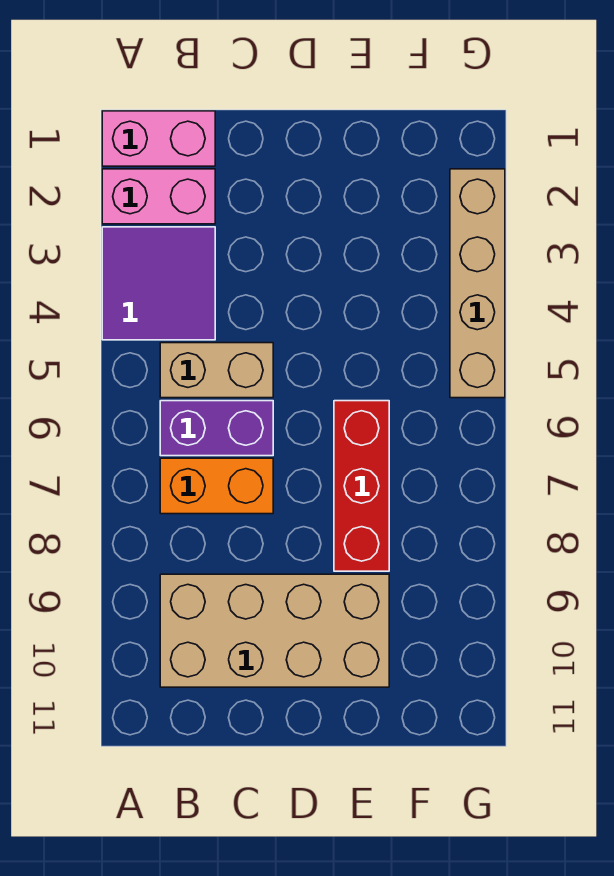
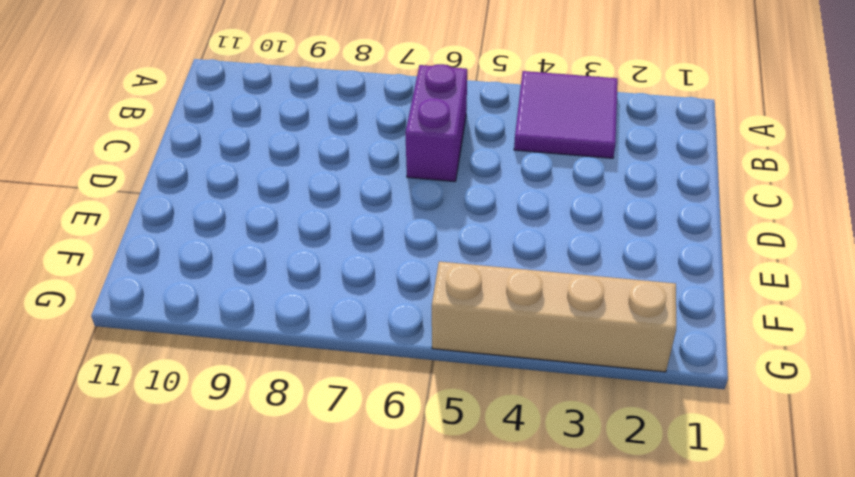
none -> pink 1x2 brick [102,111,215,166]
none -> pink 1x2 brick [102,169,215,224]

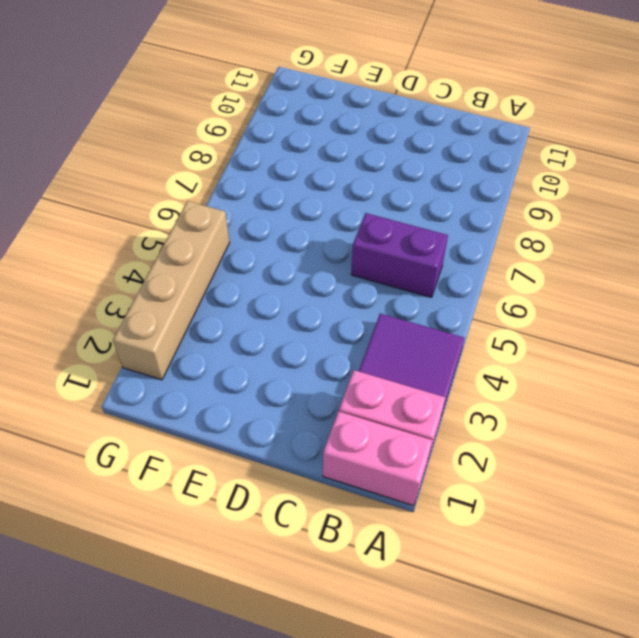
none -> tan 1x2 brick [160,343,273,398]
none -> orange 1x2 brick [160,458,273,514]

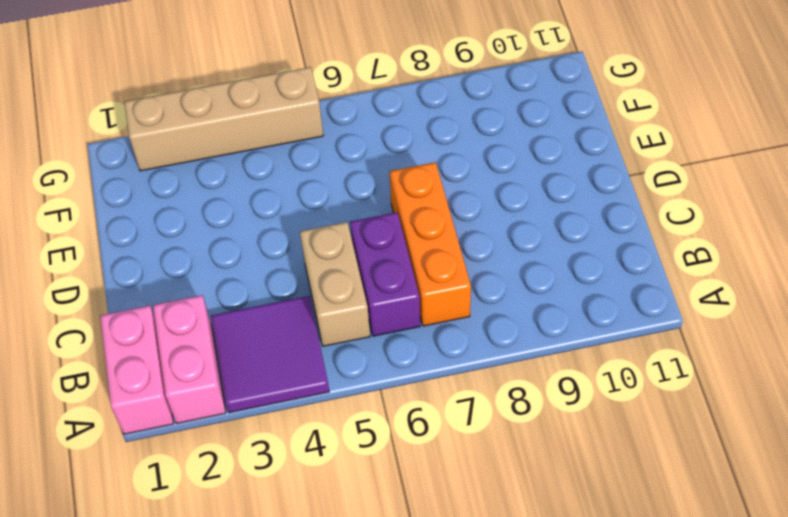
orange 1x3 brick [389,162,471,326] -> orange 1x2 brick [160,458,273,514]
none -> tan 2x4 brick [160,574,389,687]
none -> red 1x3 brick [334,401,389,571]

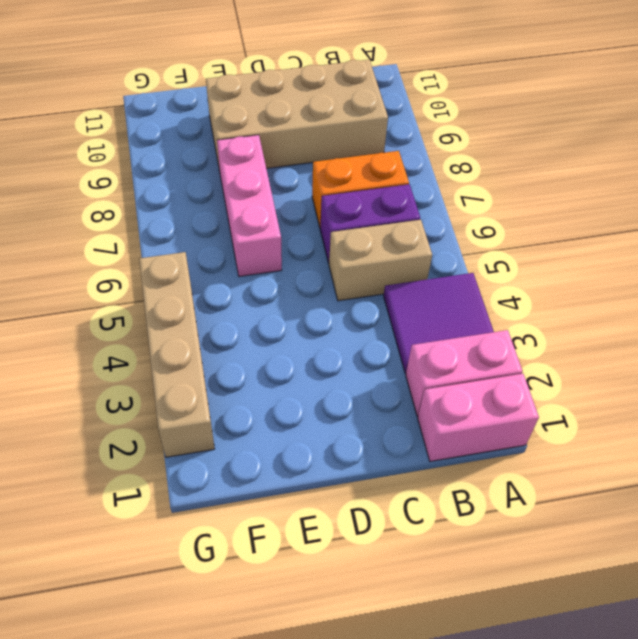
pink 1x3 brick [217,135,282,277] -> red 1x3 brick [334,401,389,571]

